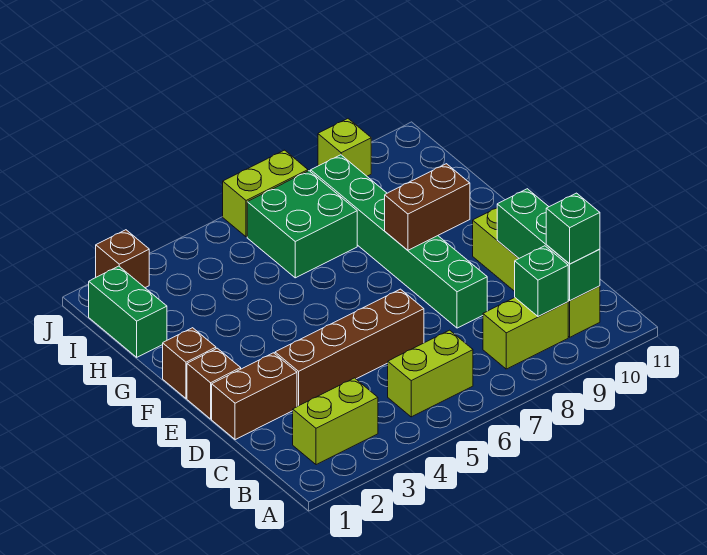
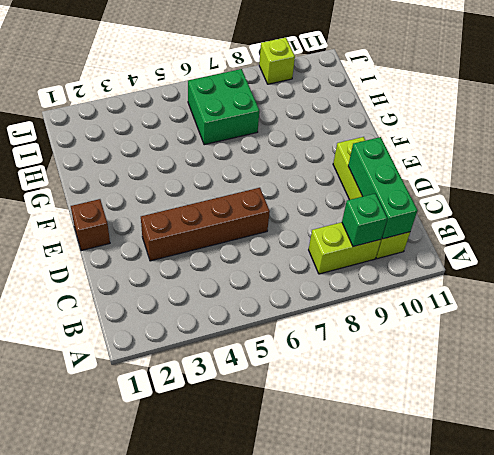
none -> lime 1x2 brick [293,378,378,465]
none -> lime 1x2 brick [388,330,473,417]
none -> brown 1x2 brick [212,353,297,440]

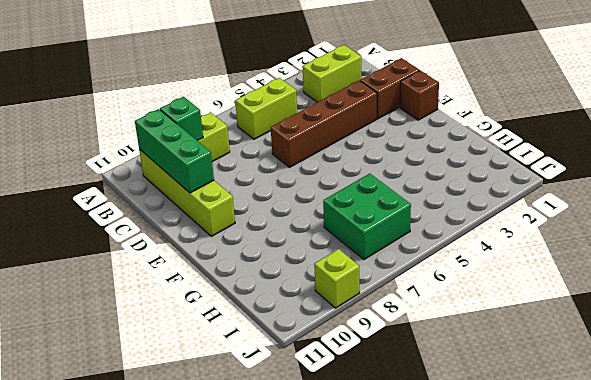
none -> green 1x6 brick [311,155,487,328]
none -> brown 1x1 brick [163,328,216,398]
none -> green 1x2 brick [89,266,167,357]

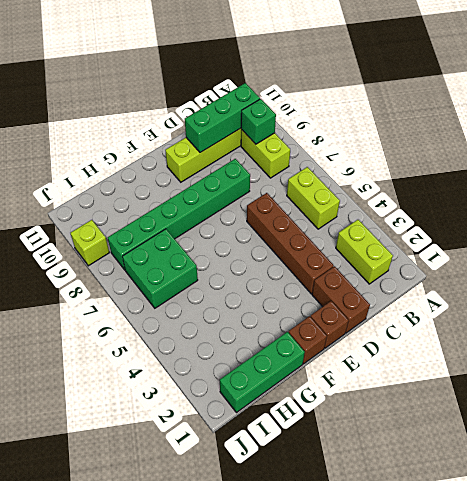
green 1x3 brick [220,332,305,413] -> green 1x2 brick [89,266,167,357]
none -> brown 1x1 brick [96,230,149,288]
none -> lime 1x2 brick [223,150,308,237]
none -> brown 1x2 brick [385,164,470,250]

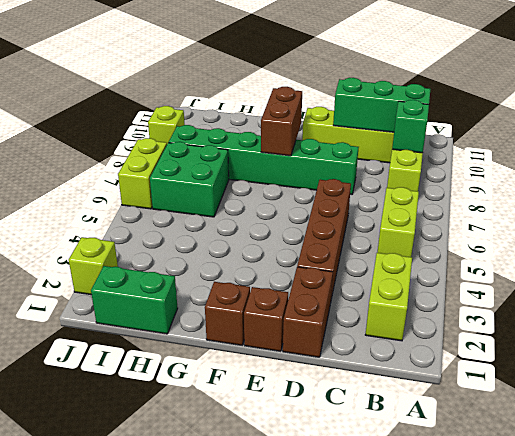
lime 1x1 brick [69,237,118,295] -> brown 1x1 brick [96,230,149,288]
none -> green 1x1 brick [546,193,600,264]

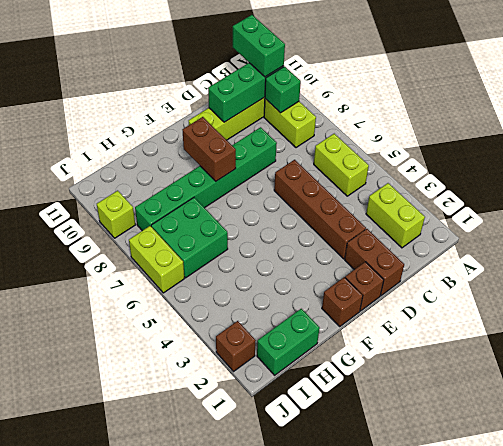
green 1x2 brick [233,15,285,77] -> green 1x1 brick [546,193,600,264]

